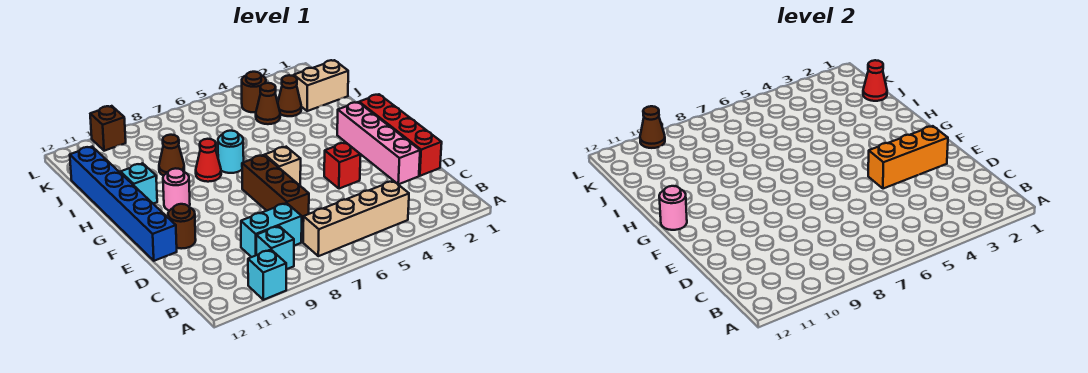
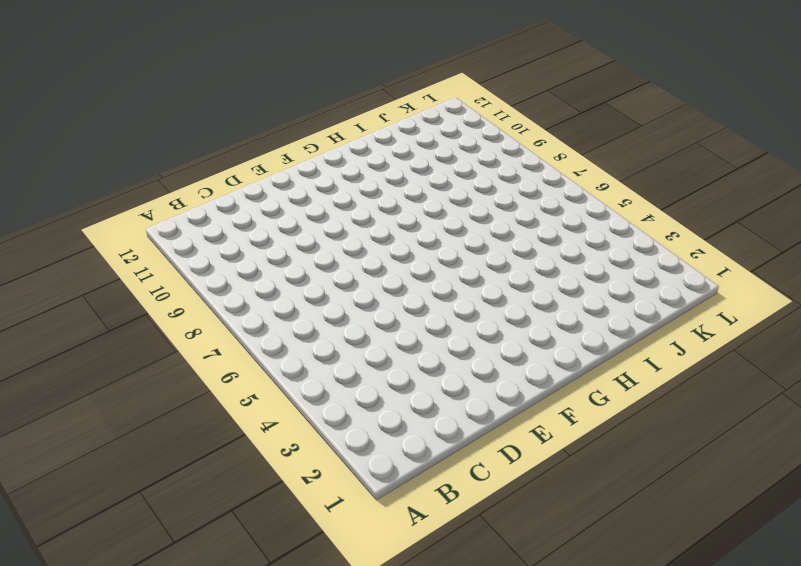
none -> cyan 1x1 brick [248,250,286,300]
none -> tan 1x4 brick [303,181,409,256]
none -> cyan 1x1 brick [256,226,294,269]

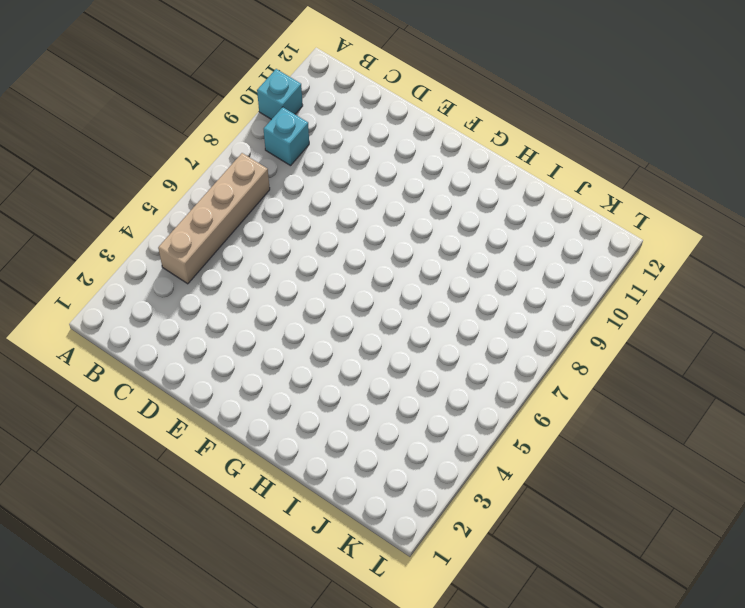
none -> cyan 1x2 brick [241,203,302,257]
none -> red 1x4 brick [359,94,442,176]
none -> pink 1x4 brick [337,102,420,184]

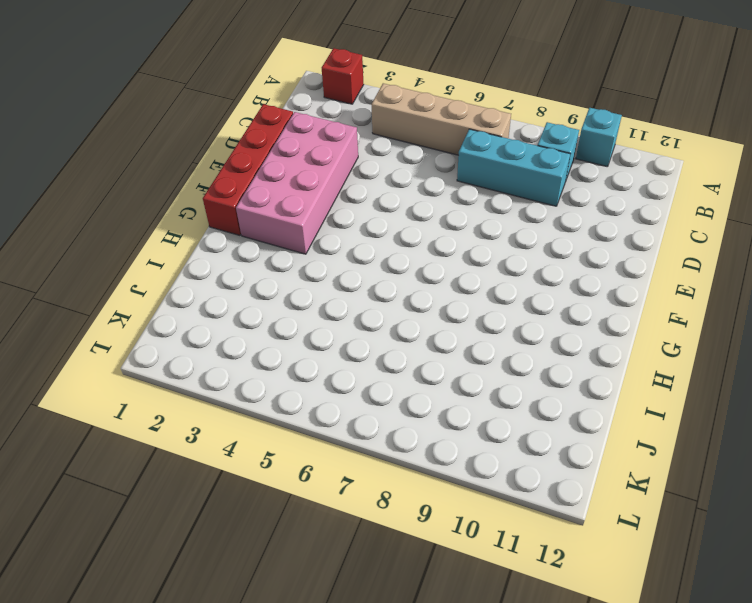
red 1x1 brick [322,48,364,104] -> red 1x1 brick moved to [324,142,361,189]
cyan 1x3 brick [457,129,570,206] -> cyan 1x2 brick [241,203,302,257]
pink 2x4 brick [236,112,358,254] -> pink 1x4 brick [337,102,420,184]
none -> brown 1x3 brick [242,155,309,223]
none -> brown 1x1 round brick [168,204,196,249]
none -> blue 1x6 brick [70,147,177,261]

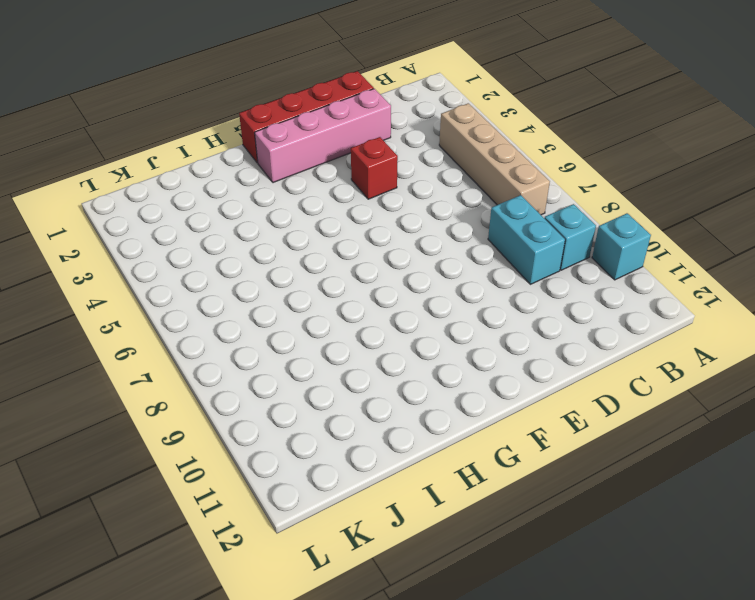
none -> brown 1x3 brick [242,155,309,223]
none -> brown 1x1 round brick [168,204,196,249]
none -> blue 1x6 brick [70,147,177,261]

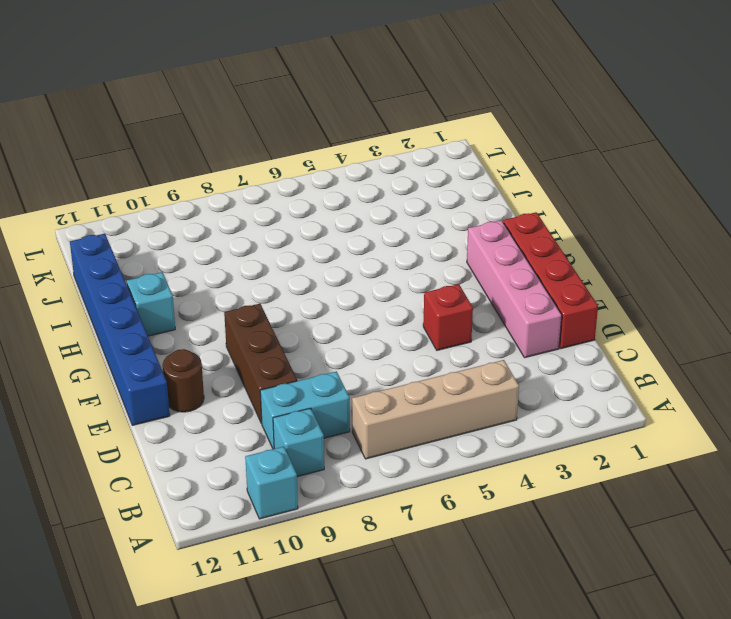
brown 1x3 brick [224,304,297,423] -> brown 1x3 brick moved to [242,155,309,223]
none -> tan 1x1 brick [265,147,301,185]
none -> pink 1x1 round brick [163,168,190,211]
none -> cyan 1x1 round brick [218,131,244,173]

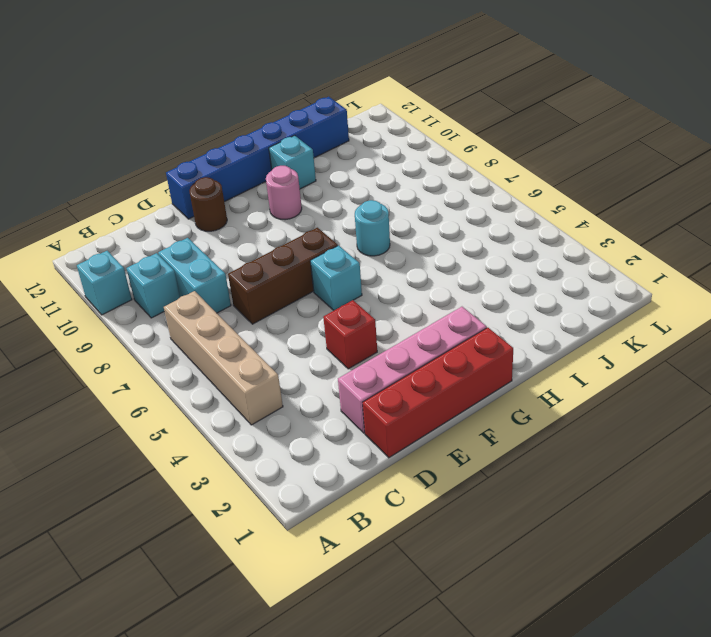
cyan 1x1 brick [310,245,362,310] -> tan 1x1 brick [265,147,301,185]
none -> red 1x1 cone [196,139,221,182]
none -> brown 1x1 cone [159,135,184,176]
none -> tan 1x2 brick [294,60,348,111]

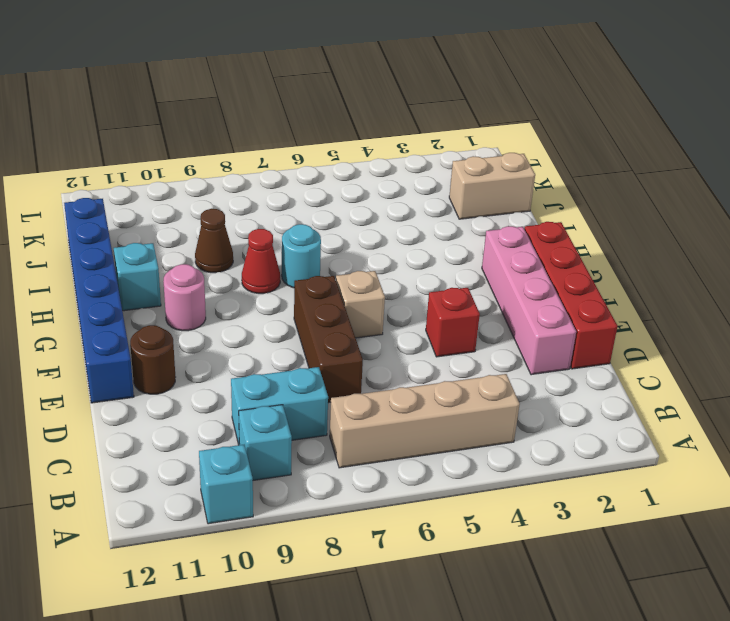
none -> brown 1x1 cone [278,75,301,116]
none -> brown 1x1 cone [256,83,280,124]
none -> brown 1x1 round brick [242,72,266,112]

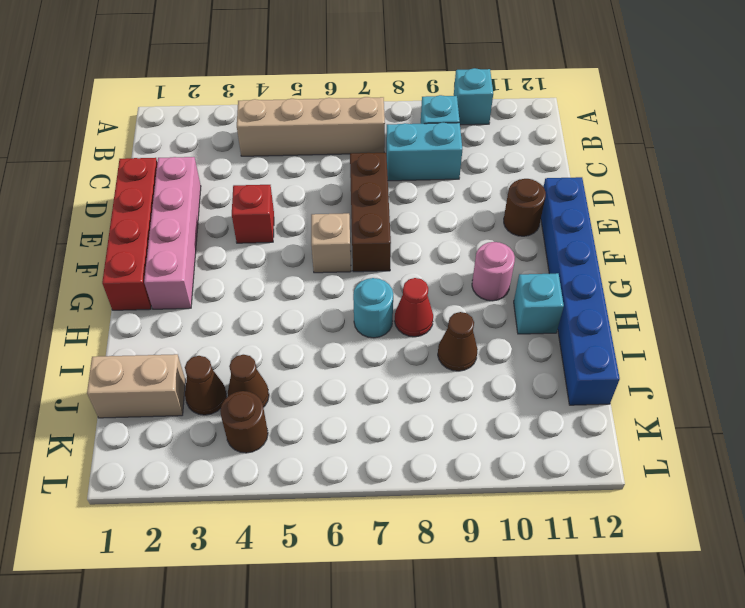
none -> brown 1x1 brick [90,106,126,151]
none -> orange 1x3 brick [868,126,948,189]
none -> pink 1x1 round brick [659,186,687,230]

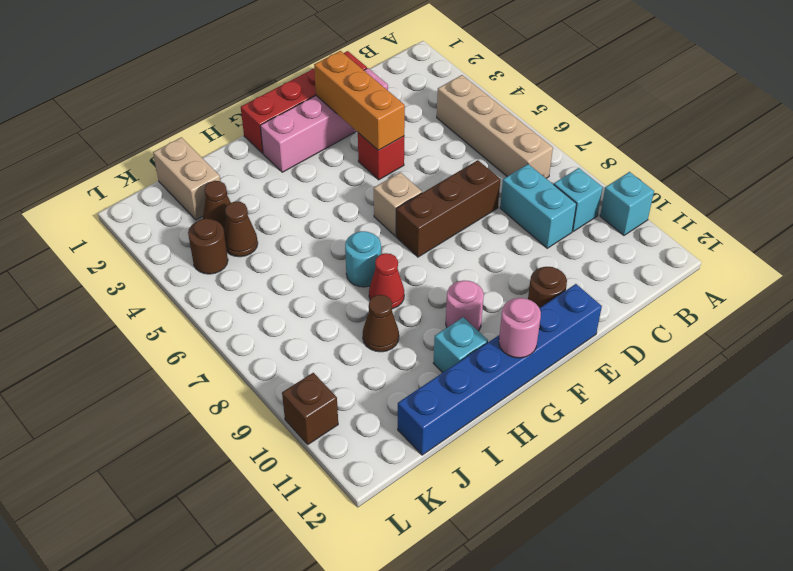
none -> red 1x1 cone [863,60,887,101]
none -> brown 1x1 cone [640,106,665,148]

